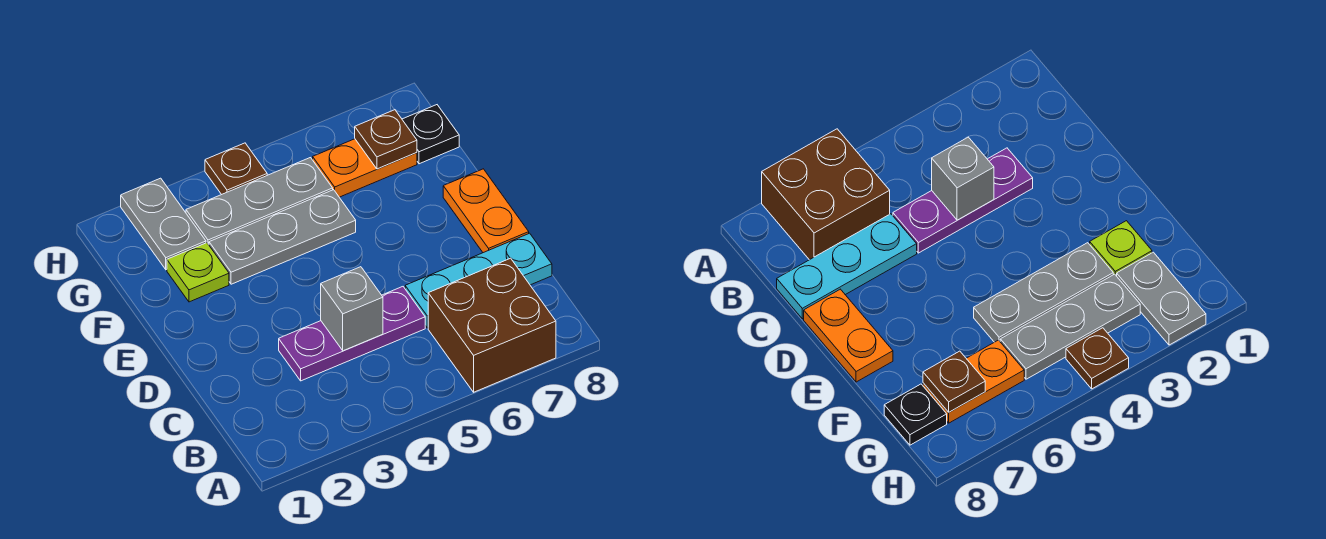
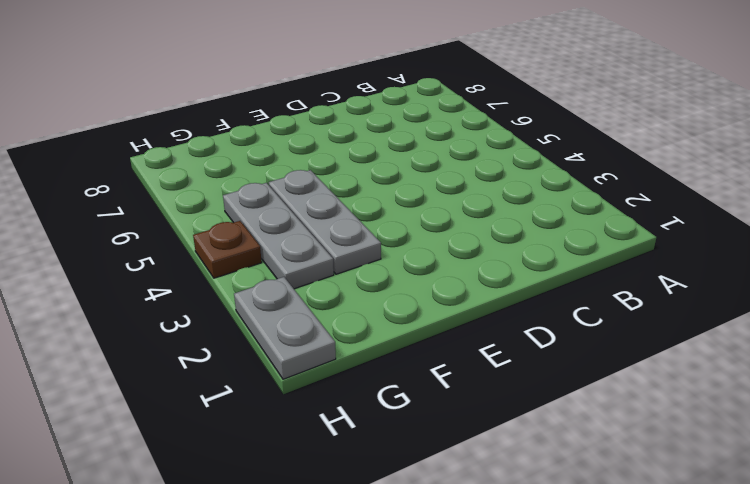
grey 1x2 plate [234,277,336,379] -> grey 1x2 plate turned to [121,178,206,270]
none -> brown 2x2 brick [428,258,556,392]
none -> purple 1x3 plate [279,287,425,381]
none -> cyan 1x3 plate [405,233,552,328]

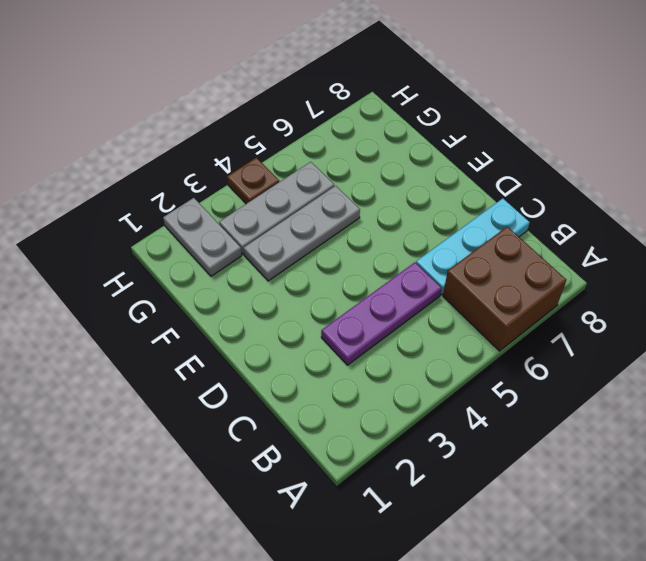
none -> orange 1x2 plate [443,169,529,253]
none -> lime 1x1 plate [167,243,229,302]
none -> orange 1x2 plate [313,139,417,197]

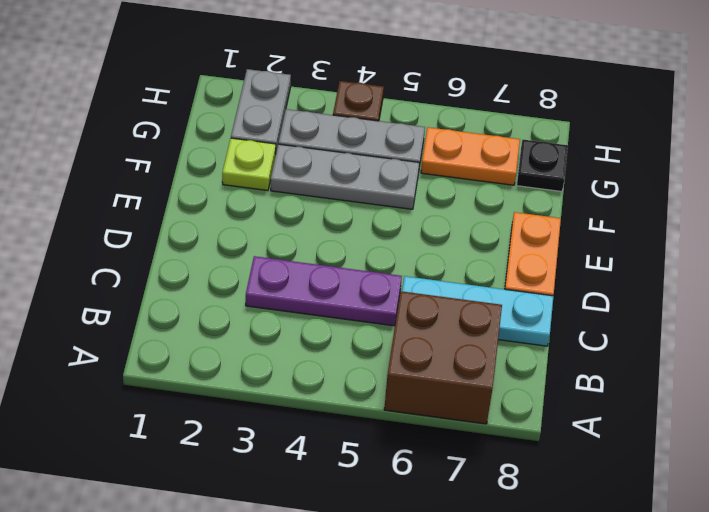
none -> grey 1x1 brick [321,267,383,351]
none -> brown 1x1 plate [355,110,417,169]

